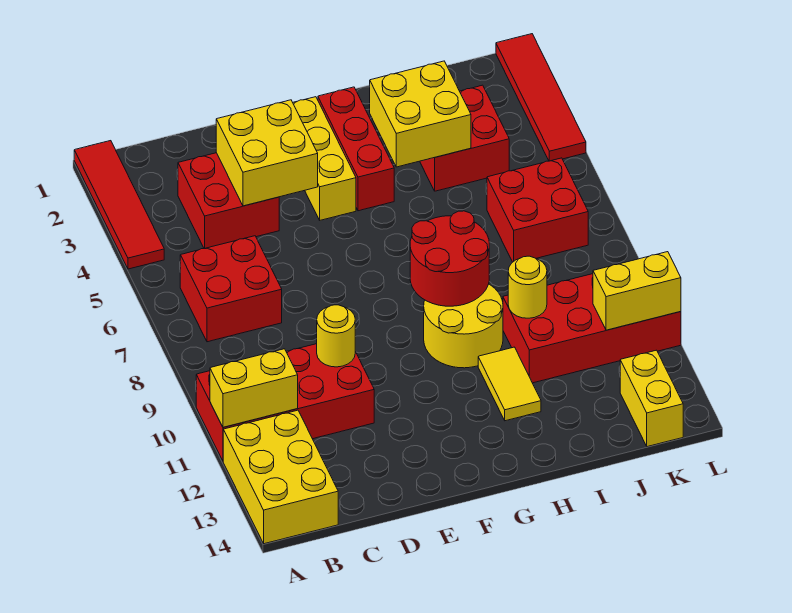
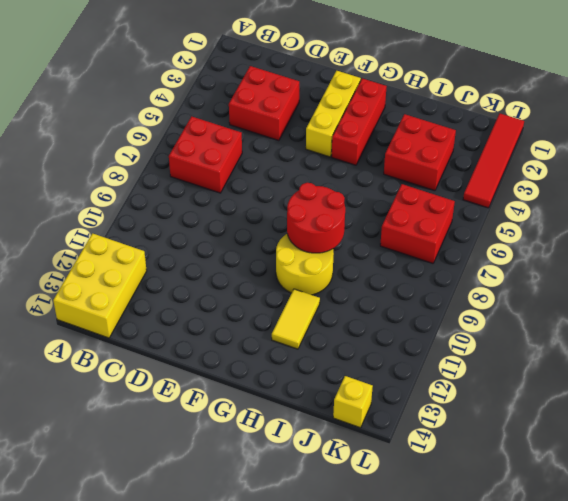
yellow 1x1 brick [333,376,373,428] -> yellow 1x2 brick [620,350,683,447]
none -> red 1x4 tile [74,141,164,269]
none -> red 2x4 brick [196,344,374,461]
none -> red 2x4 brick [503,274,681,383]

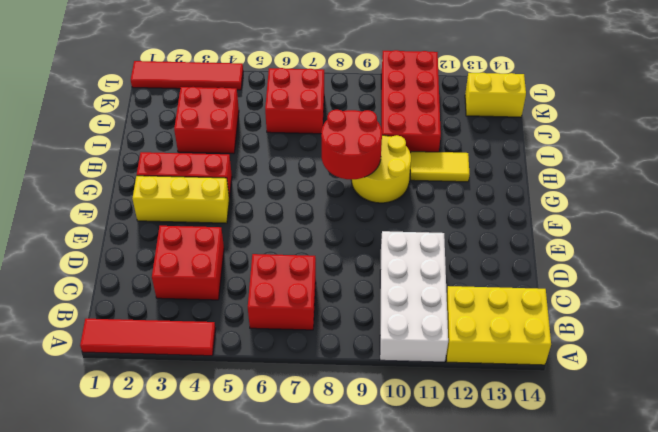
white 2x4 brick [380,231,448,362] -> red 2x4 brick [196,344,374,461]
none -> yellow 1x2 brick [210,349,298,427]
none -> yellow 2x2 brick [216,100,318,206]
none -> yellow 1x1 round brick [317,305,355,367]

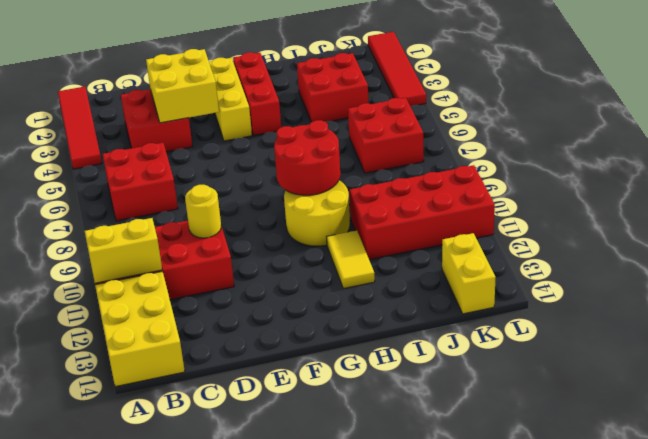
none -> yellow 2x2 brick [370,61,471,167]
none -> yellow 1x1 round brick [508,256,547,318]
none -> yellow 1x2 brick [593,252,681,330]

